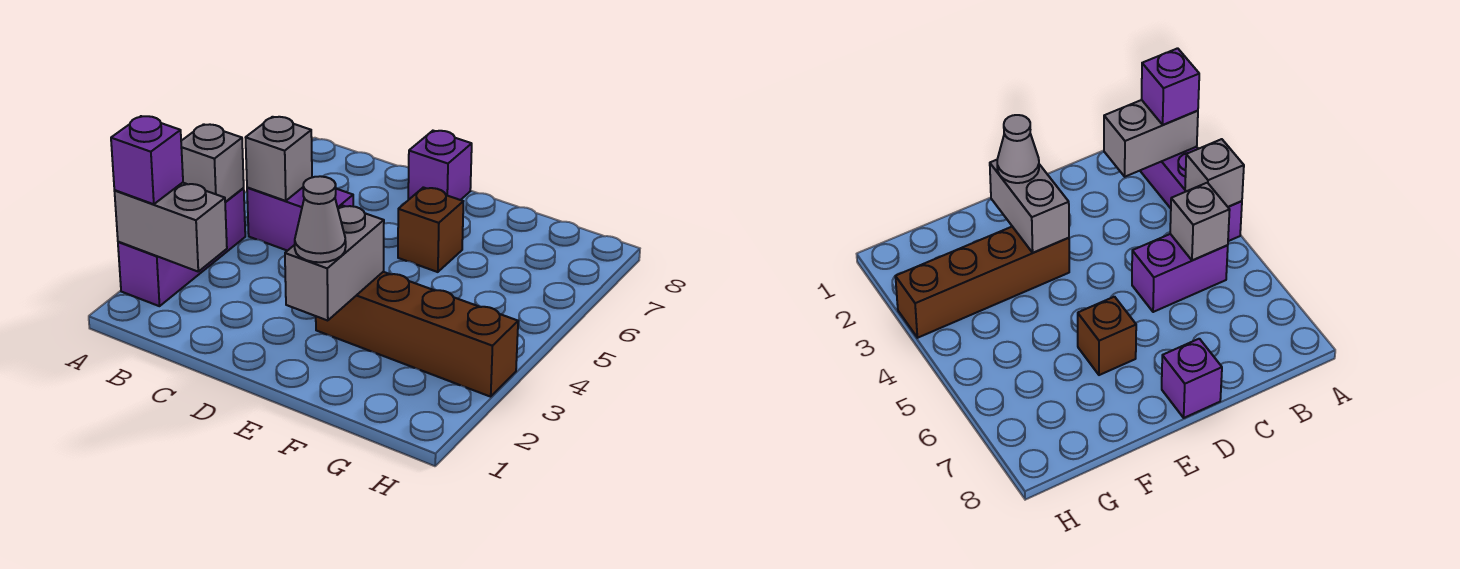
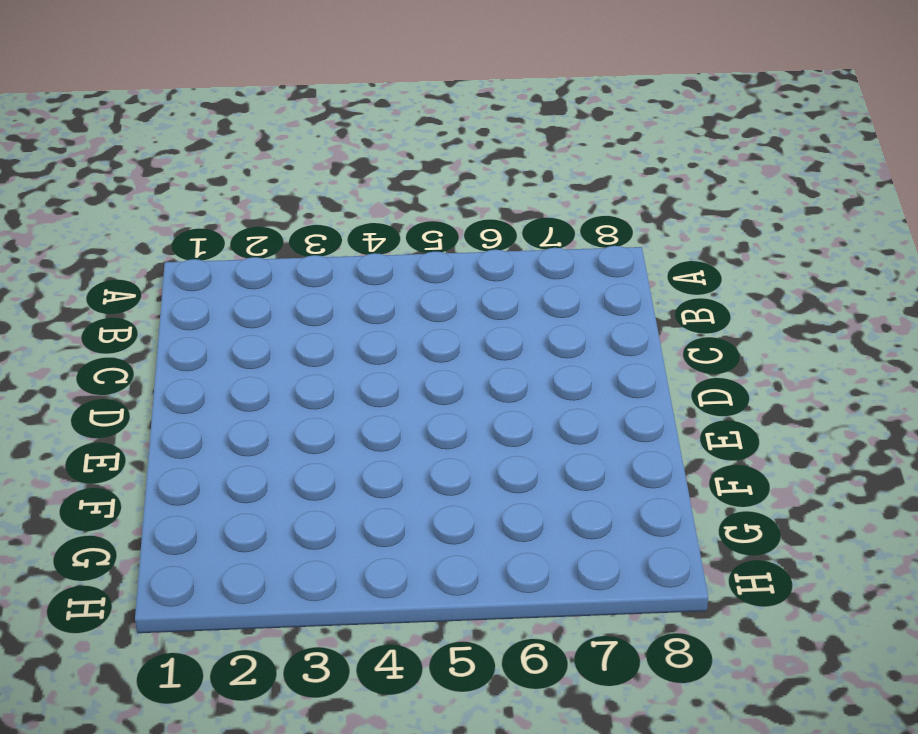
none -> purple 1x3 brick [118,188,245,306]
none -> purple 1x2 brick [247,188,353,251]

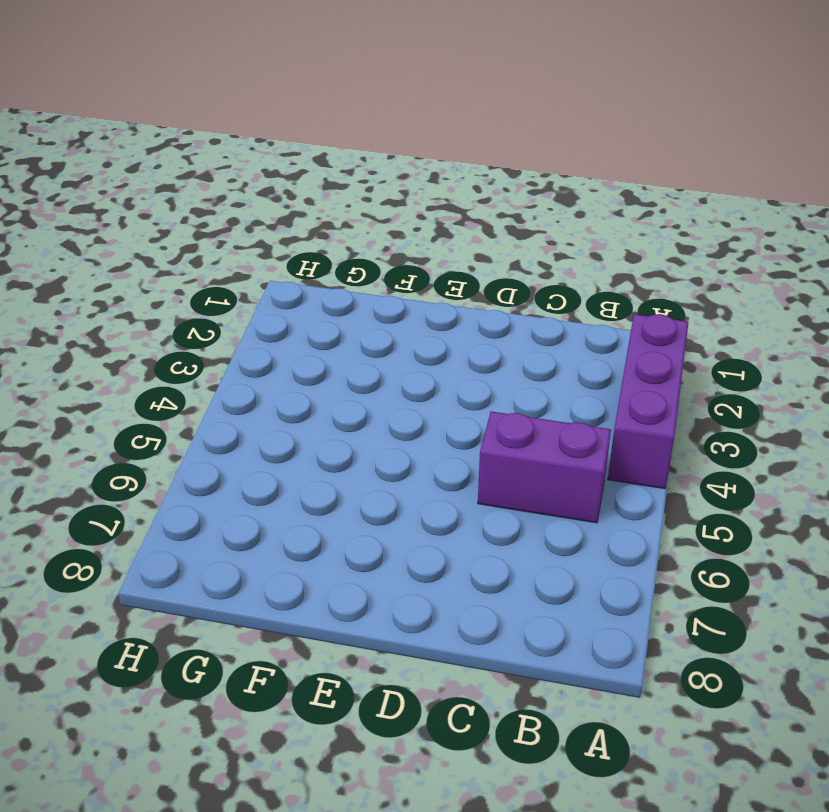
none -> purple 1x1 brick [408,131,472,200]
none -> brown 1x4 brick [316,272,518,397]

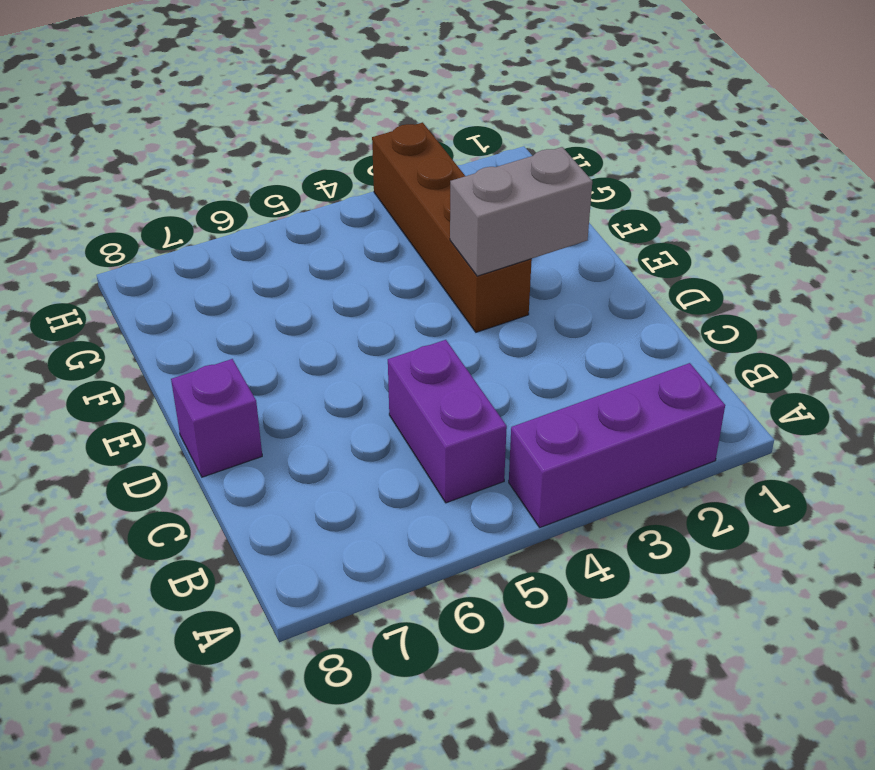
none -> brown 1x1 brick [398,187,463,272]
none -> grey 1x2 brick [115,183,227,271]

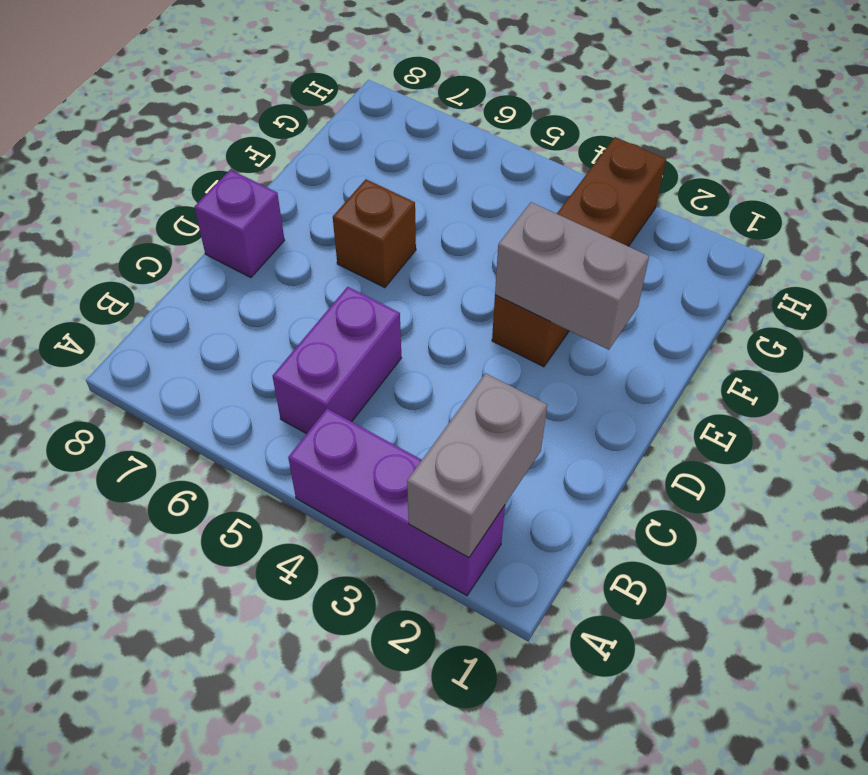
none -> grey 1x1 brick [181,124,244,202]
none -> grey 1x1 brick [246,117,312,201]

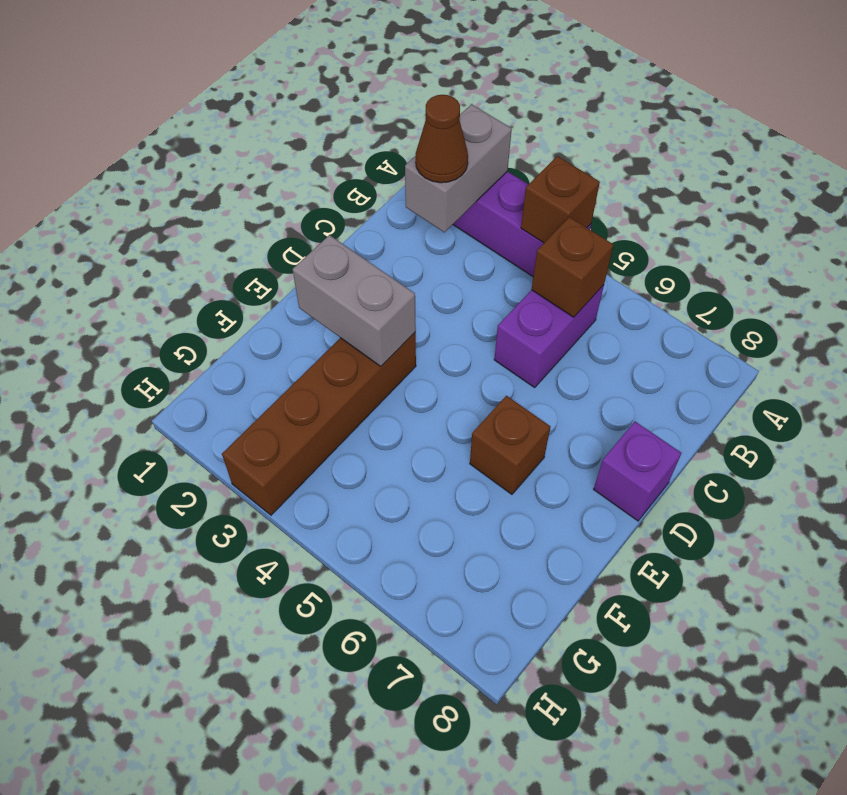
brown 1x1 brick [521,156,600,243] -> grey 1x1 brick [181,124,244,202]
brown 1x1 cone [416,95,468,183] -> none
brown 1x1 brick [532,217,613,317] -> grey 1x1 brick [246,117,312,201]
none -> purple 1x1 brick [111,116,183,204]
none -> grey 1x1 cone [295,176,346,262]

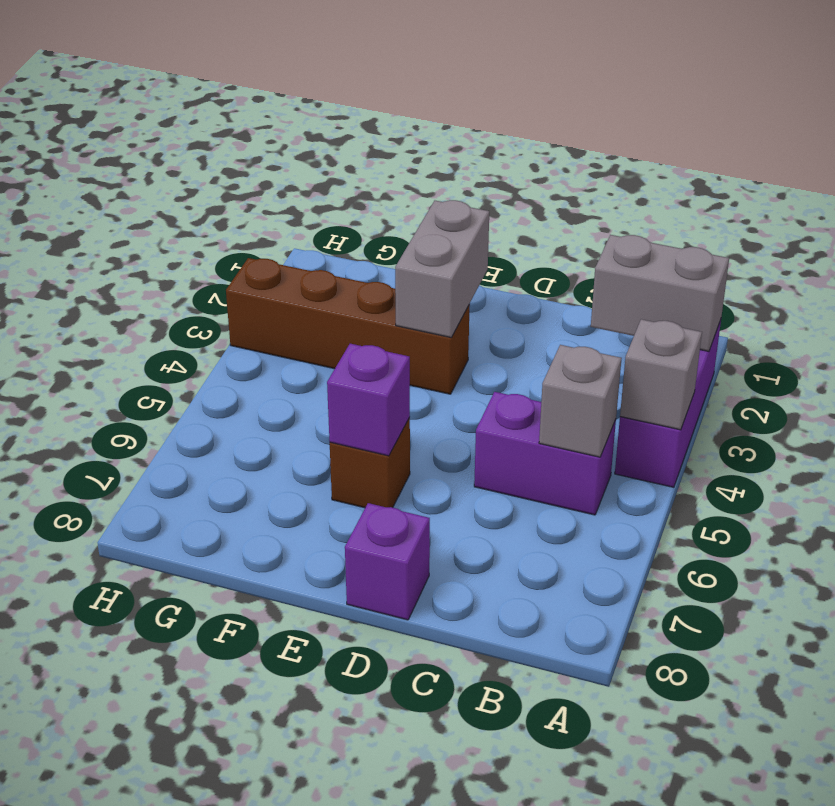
purple 1x1 brick [327,344,410,456] -> purple 1x1 brick moved to [111,116,183,204]
none -> grey 1x1 cone [295,176,346,262]

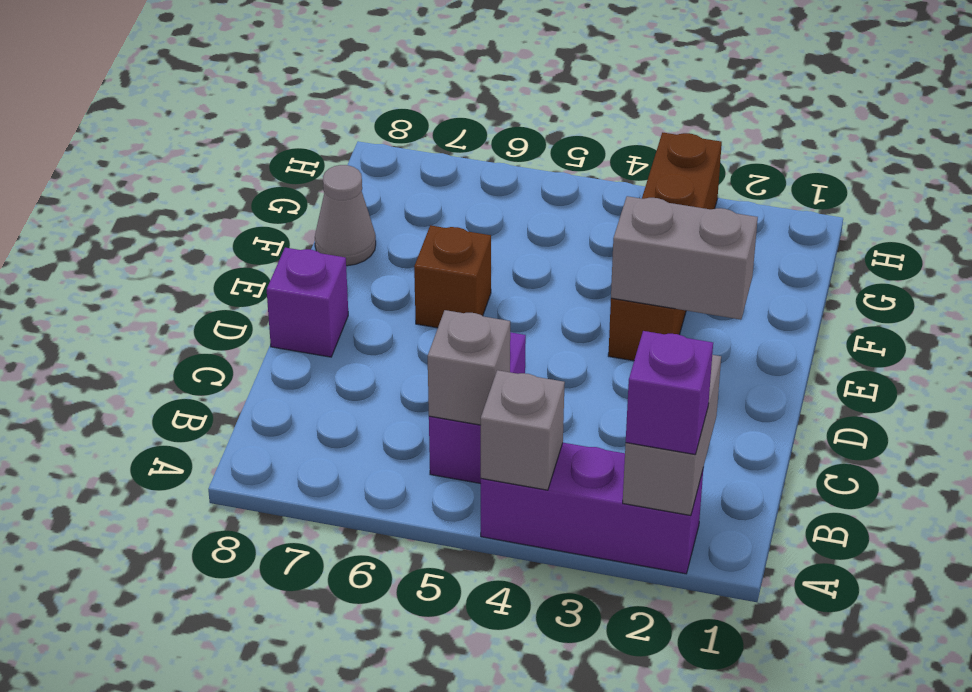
grey 1x1 cone [315,165,376,266] -> grey 1x1 cone moved to [295,176,346,262]

